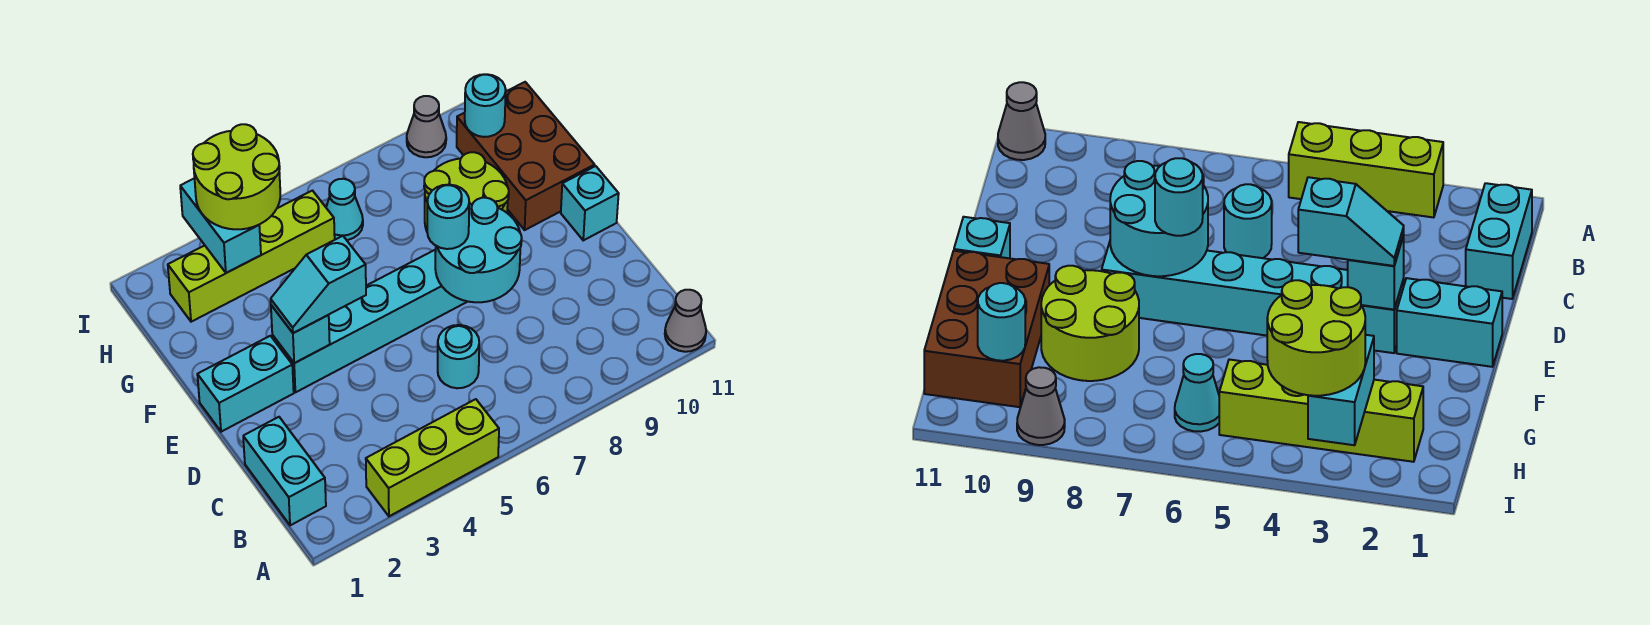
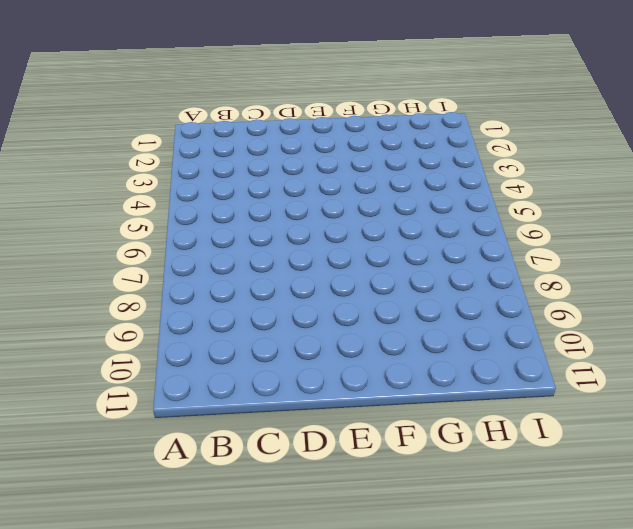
none -> lime 1x3 brick [366,399,499,516]
none -> grey 1x1 cone [665,290,706,352]
none -> cyan 1x2 brick [243,417,326,525]

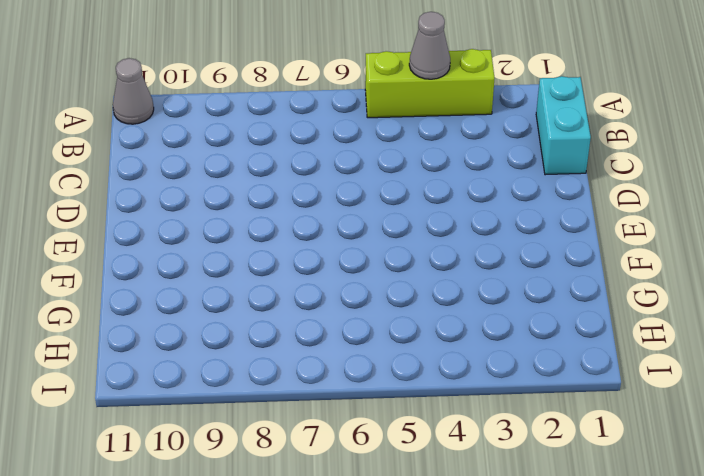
grey 1x1 cone [409,12,450,79] -> grey 1x1 cone moved to [407,96,446,157]
none -> cyan 1x1 round brick [438,325,479,388]
none -> cyan 1x2 brick [197,336,294,432]
none -> cyan 1x6 brick [272,250,468,392]

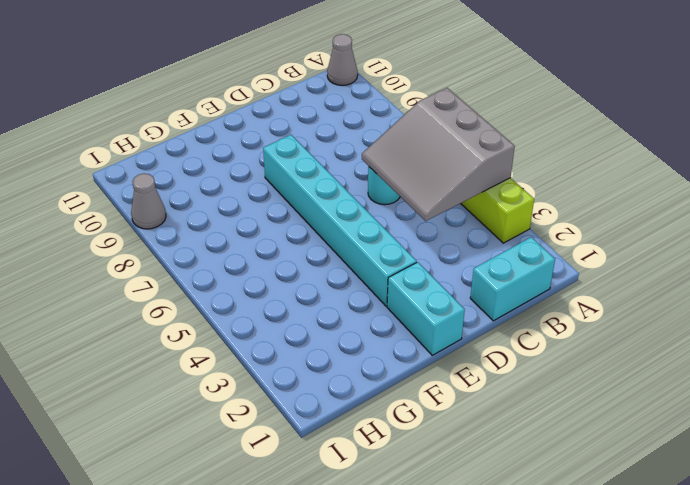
grey 3x3 slope [362,88,515,221] -> none
none -> cyan 1x1 brick [561,166,619,240]
none -> lime 2x2 round brick [424,152,509,231]
none -> brown 2x3 brick [457,82,595,230]

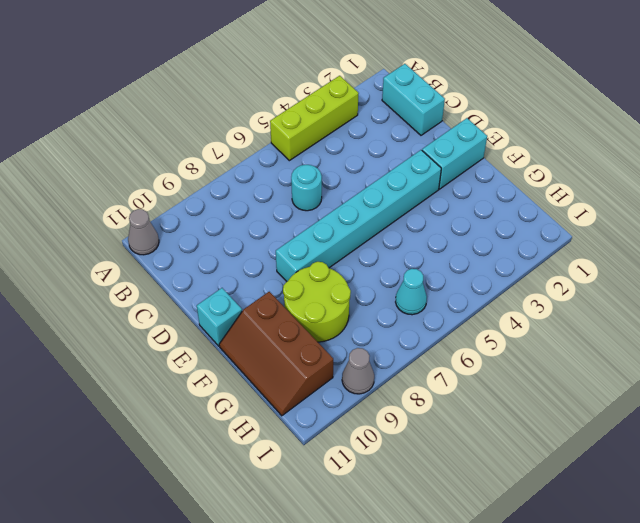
brown 2x3 slope [219,292,333,416] -> brown 2x3 brick [457,82,595,230]
none -> lime 1x4 brick [168,191,335,322]
none -> cyan 2x2 round brick [435,198,522,302]
none -> cyan 1x1 brick [271,305,330,363]

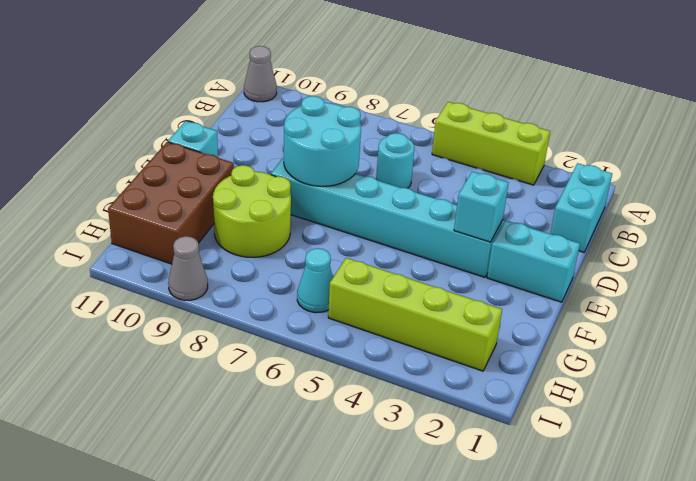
none -> cyan 1x2 brick [180,178,261,273]
none -> cyan 1x1 round brick [465,74,506,137]
none -> cyan 1x2 slope [271,236,366,333]

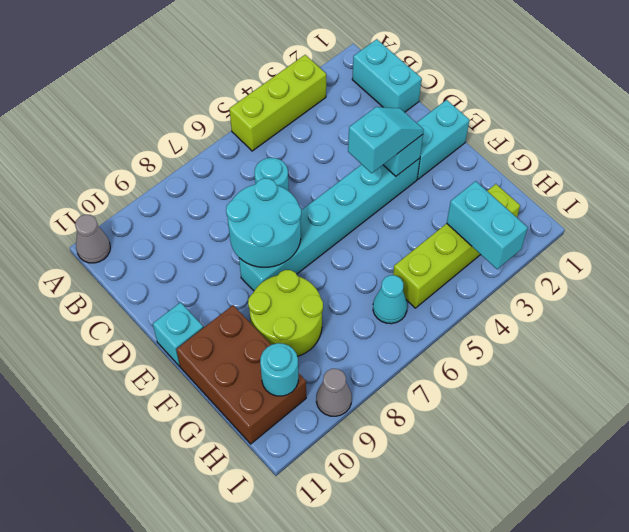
none -> cyan 1x1 round brick [427,185,469,249]
none -> lime 2x2 round brick [193,124,280,229]

